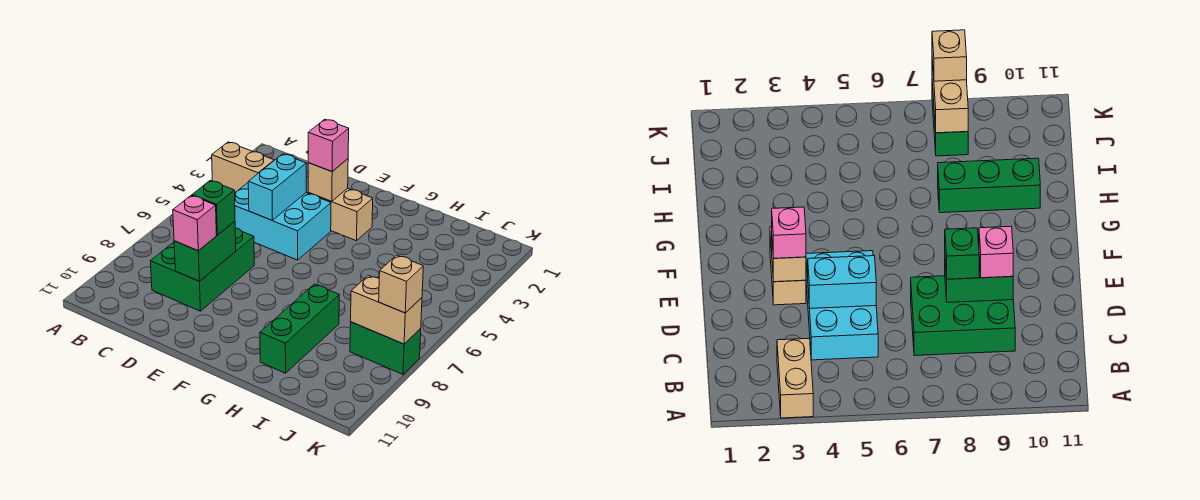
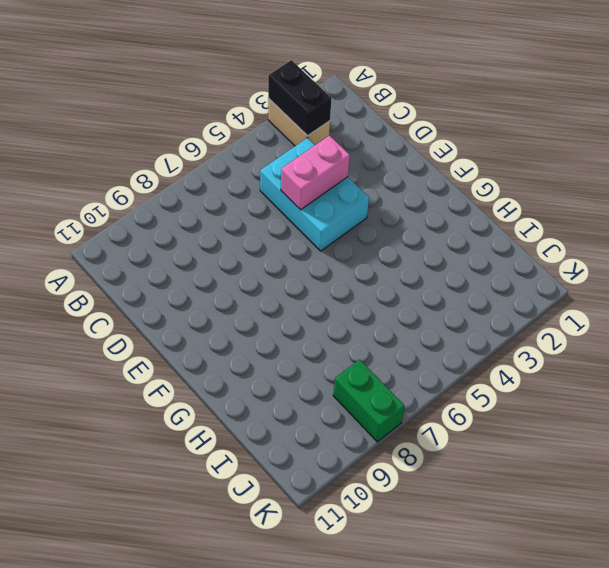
black 1x2 brick [268,60,332,136] -> none
pink 1x2 brick [281,136,350,210] -> cyan 1x2 brick [248,154,306,221]
none -> green 2x3 brick [151,228,254,311]
none -> tan 1x2 brick [308,188,373,241]
none -> green 1x3 brick [260,284,339,373]

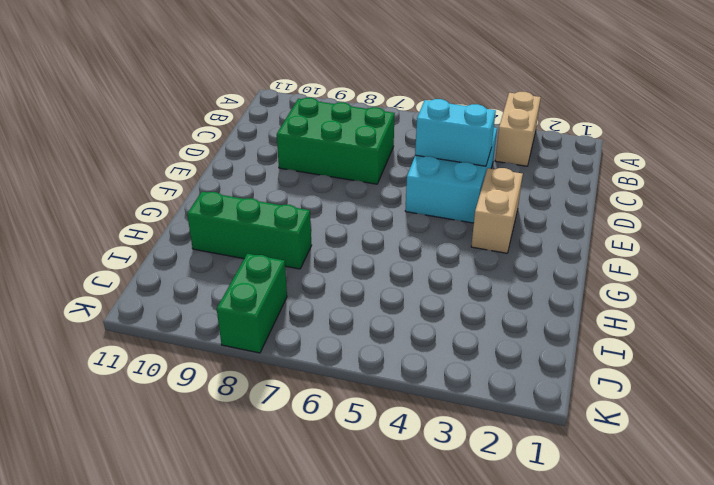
none -> green 1x2 brick [174,221,236,281]
none -> tan 1x1 brick [308,159,348,202]
none -> tan 1x2 brick [351,275,422,344]

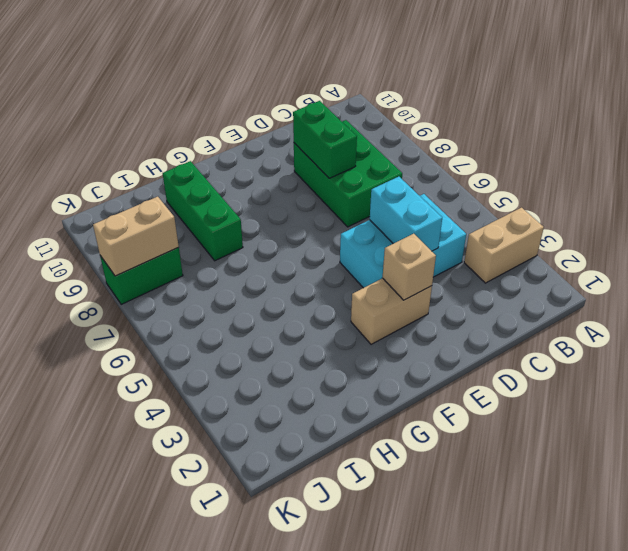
none -> green 1x1 brick [192,180,235,235]
none -> pink 1x1 brick [173,195,216,251]
none -> pink 1x1 brick [308,119,349,172]

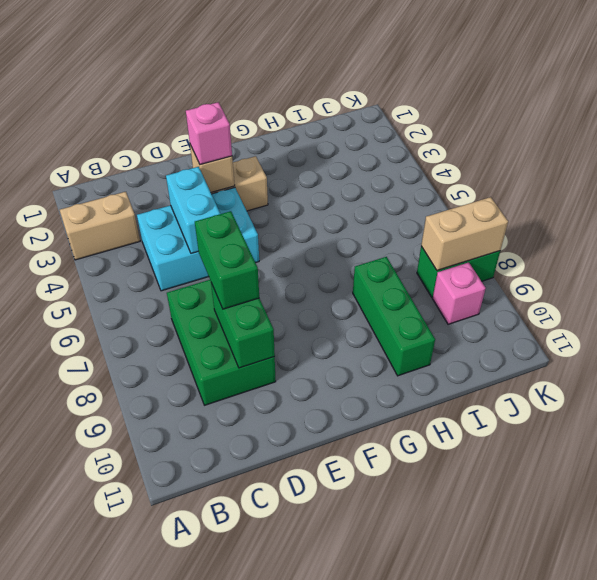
green 1x2 brick [195,211,259,309] -> green 1x1 brick [192,180,235,235]
pink 1x1 brick [433,262,486,324] -> pink 1x1 brick moved to [173,195,216,251]
none -> tan 1x1 brick [379,255,423,313]

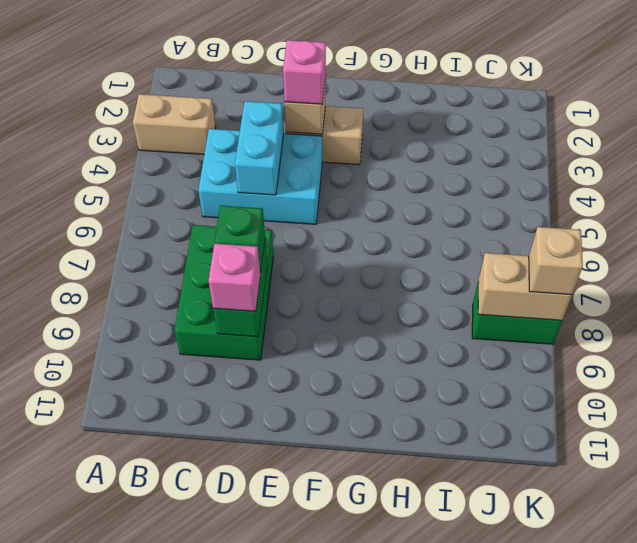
none -> green 1x3 brick [260,284,339,373]

